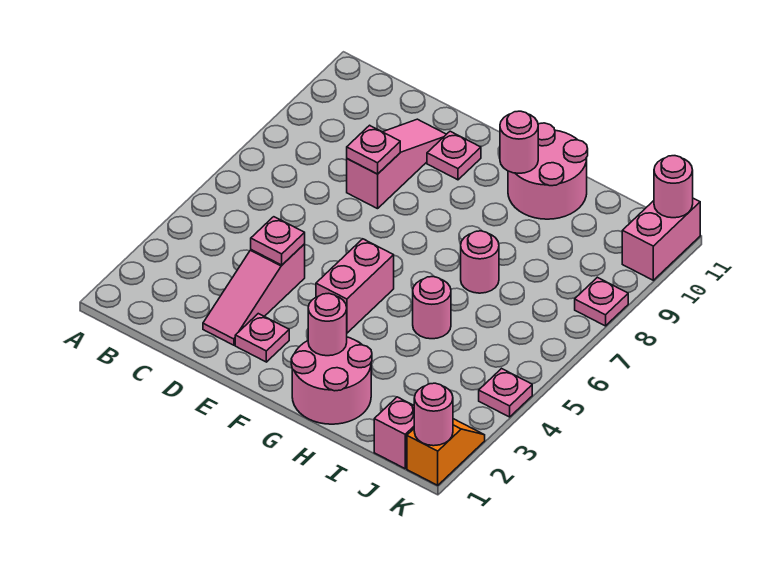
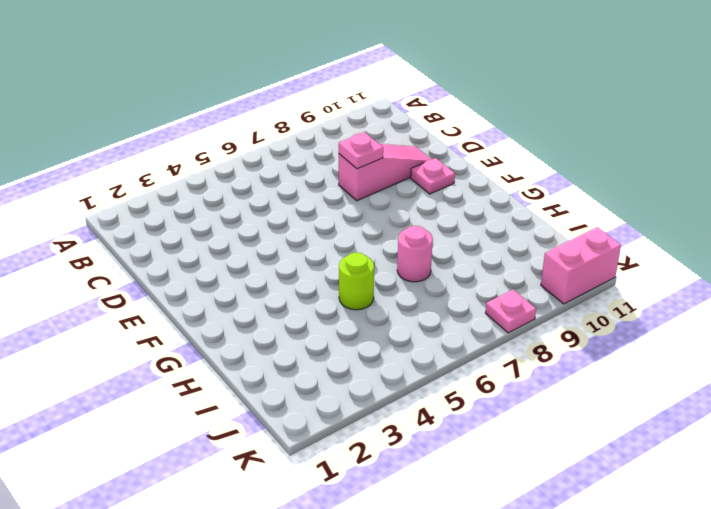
lime 1x1 round brick [339,252,374,310] -> pink 1x1 round brick [413,277,451,339]
none -> pink 1x3 slope [203,244,305,345]
none -> pink 1x1 plate [235,314,289,362]
none -> pink 1x2 brick [316,239,394,333]

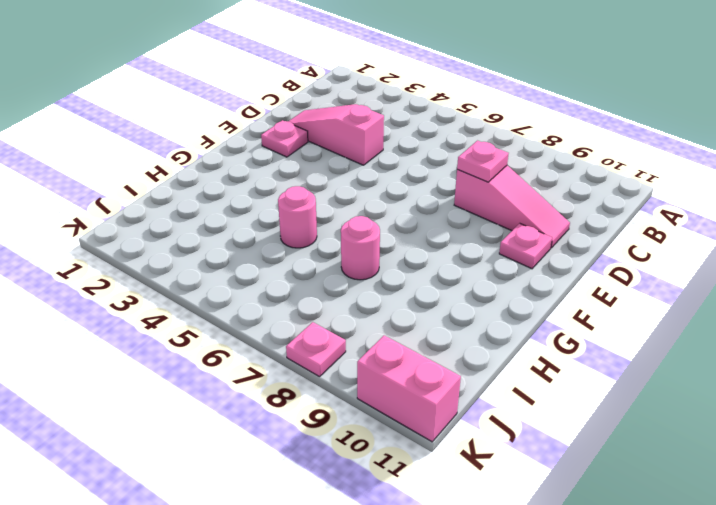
none -> pink 1x2 brick [316,239,394,333]
none -> pink 2x2 round brick [291,337,372,424]
none -> pink 2x2 round brick [508,123,588,219]

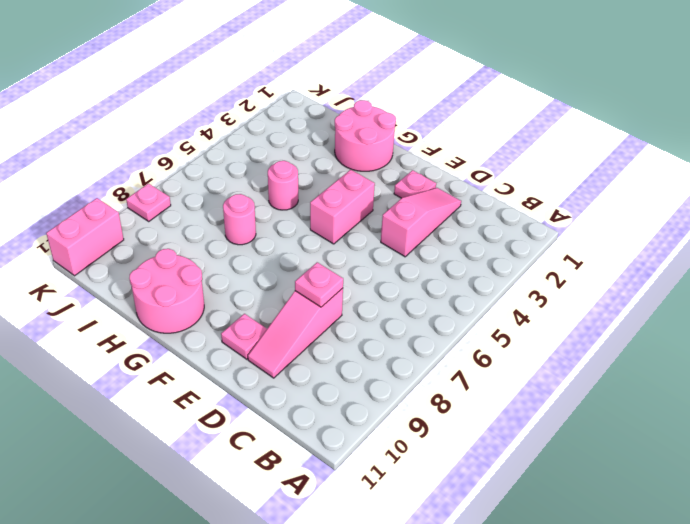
none -> pink 1x1 brick [374,397,414,468]
none -> orange 1x2 slope [407,419,485,485]
none -> pink 1x1 plate [479,369,532,417]

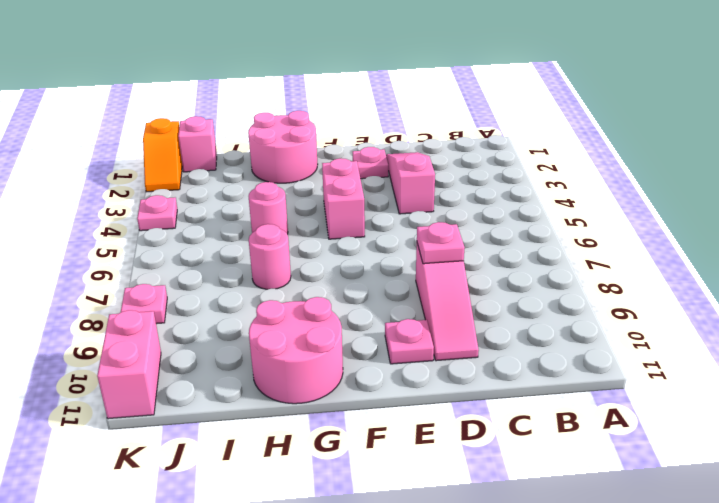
none -> pink 1x1 plate [251,217,305,265]
none -> pink 1x1 round brick [308,293,347,356]
none -> pink 1x1 round brick [500,111,538,173]

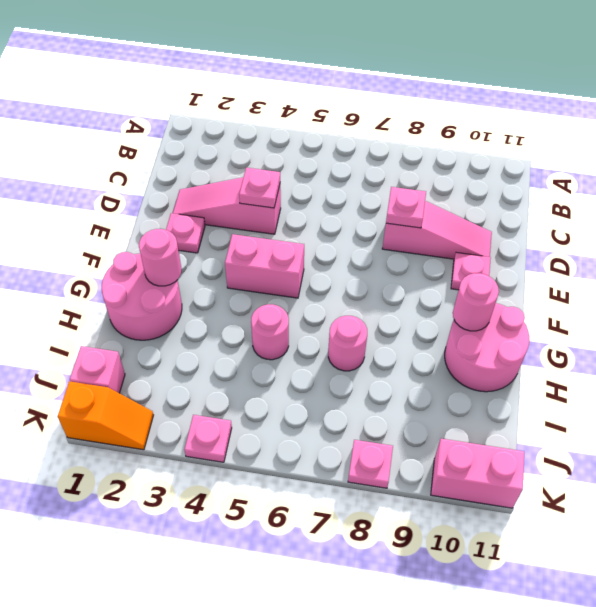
none -> pink 1x1 round brick [414,383,453,446]
none -> pink 1x1 round brick [654,156,693,218]

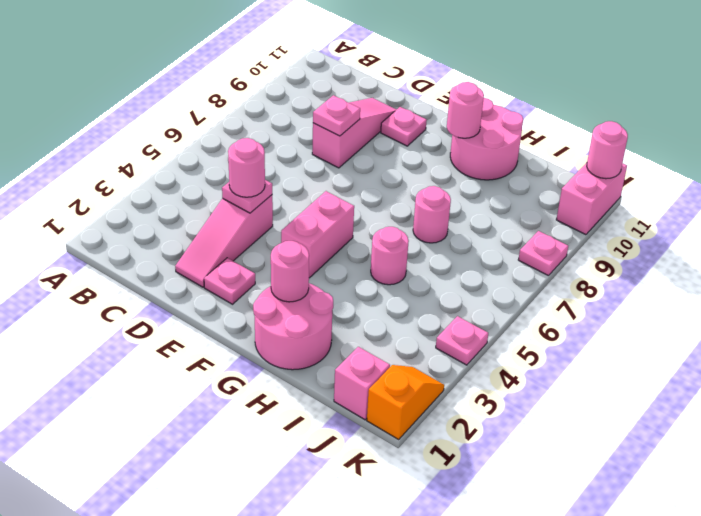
pink 1x1 round brick [228,138,265,197] -> pink 1x1 round brick moved to [414,383,453,446]

